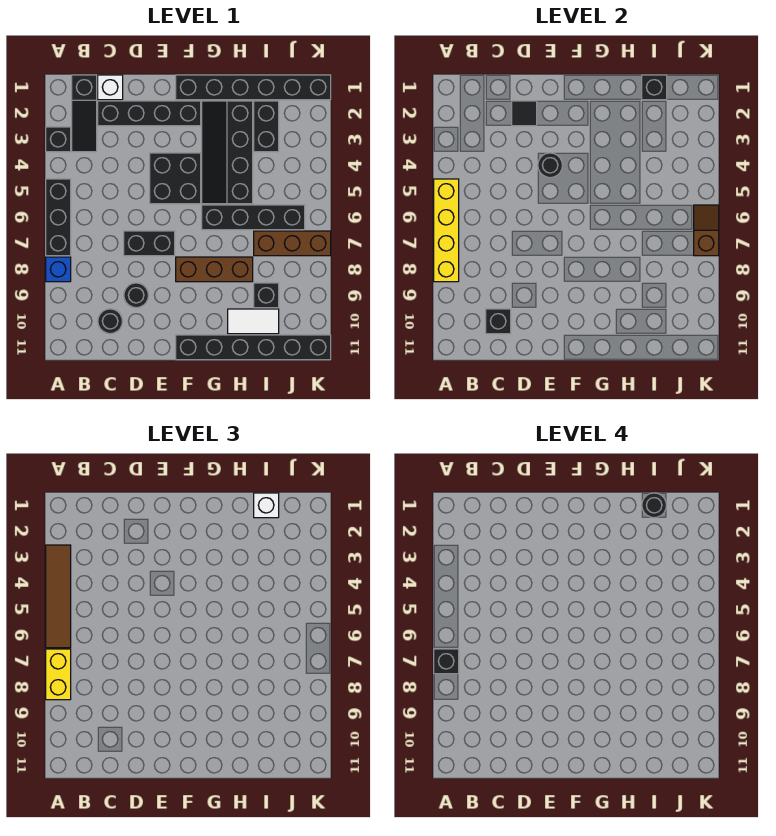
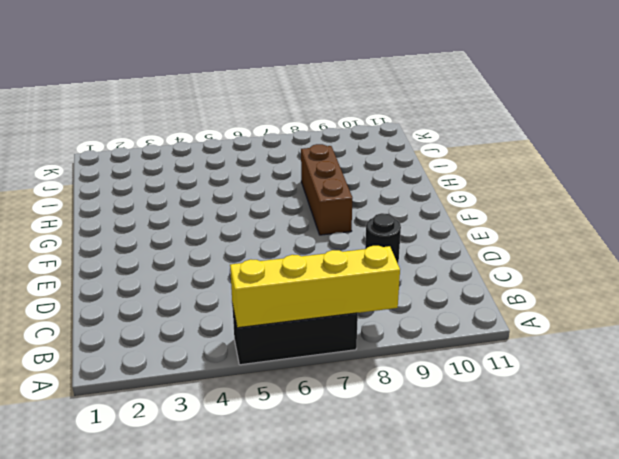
none -> black 1x1 brick [46,127,71,152]
none -> blue 1x1 brick [46,257,71,282]
none -> black 1x3 slope [72,75,97,152]
none -> white 1x1 brick [98,75,123,100]

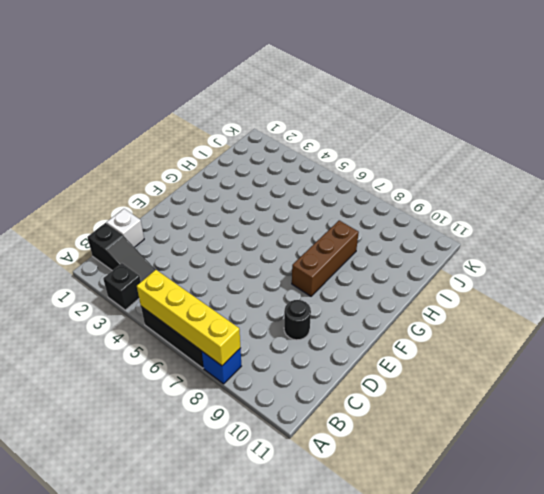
none -> black 1x4 brick [98,101,201,126]
none -> black 1x1 round brick [98,309,123,334]
none -> black 1x2 brick [124,231,175,256]
none -> black 2x2 brick [150,153,201,204]

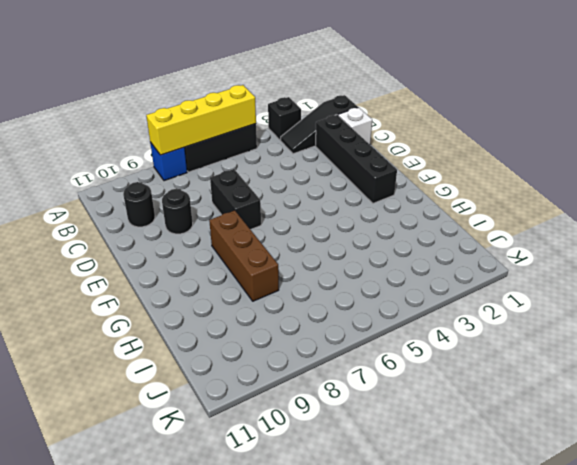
none -> black 2x2 brick [150,153,201,204]
none -> black 1x6 brick [176,75,331,100]
none -> black 1x6 brick [176,335,331,360]
none -> black 2x4 slope [202,101,253,204]

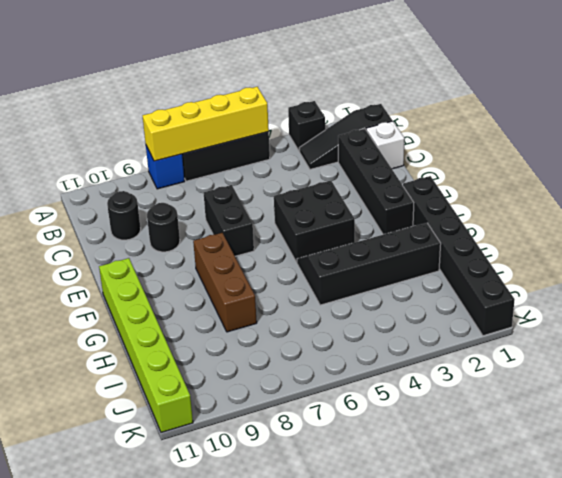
lime 1x6 brick [99,258,193,433] -> black 1x6 brick [176,335,331,360]
none -> black 1x4 brick [202,205,305,230]
none -> white 1x2 tile [228,309,279,334]
none -> black 1x2 brick [254,101,279,152]
none -> brown 1x3 brick [254,231,331,256]

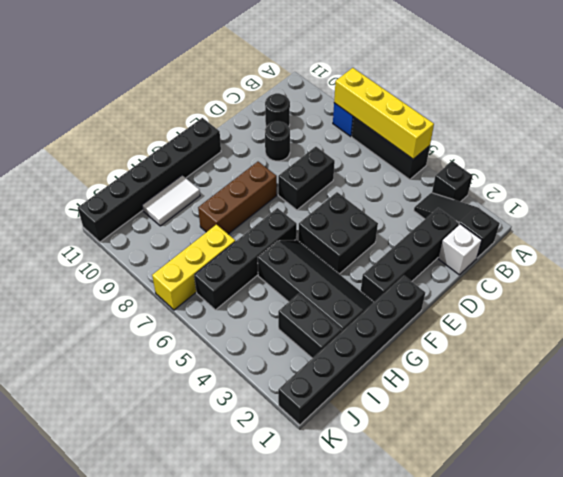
yellow 1x3 brick [152,224,235,310] -> brown 1x3 brick [254,231,331,256]
none -> black 1x1 brick [254,283,279,308]
none -> black 1x1 brick [486,309,511,334]
none -> black 1x1 tile [512,101,537,126]
none -> black 1x1 round brick [538,153,563,178]

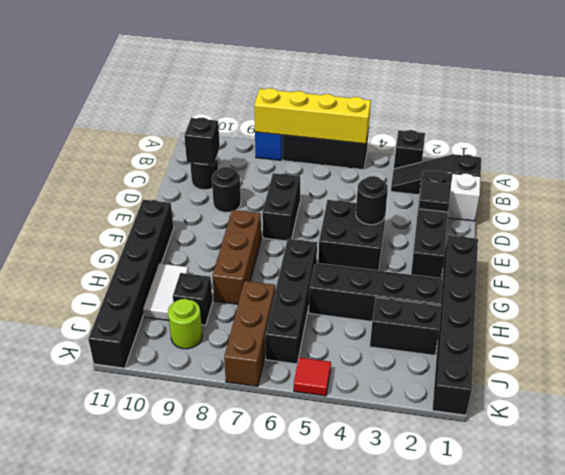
lime 1x1 round brick [168,299,202,349] -> none
red 1x1 tile [294,358,331,396] -> none
none -> black 1x1 brick [642,75,667,100]
none -> brown 1x2 slope [694,205,719,256]
none -> brown 1x4 tile [46,545,71,648]
none -> yellow 1x2 brick [46,649,71,700]

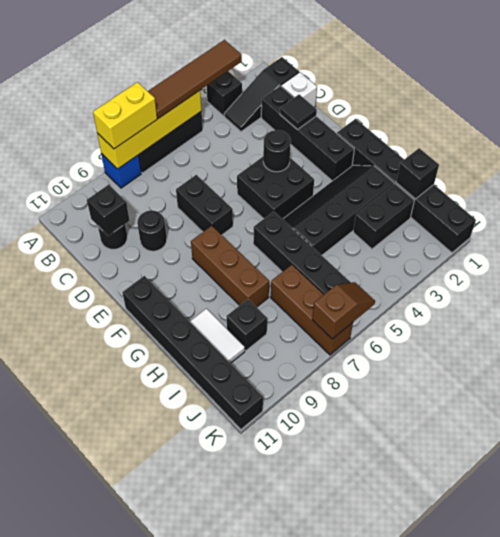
none -> white 1x1 brick [254,493,279,518]
none -> black 1x1 brick [434,649,459,674]
none -> black 1x1 round brick [642,493,667,518]

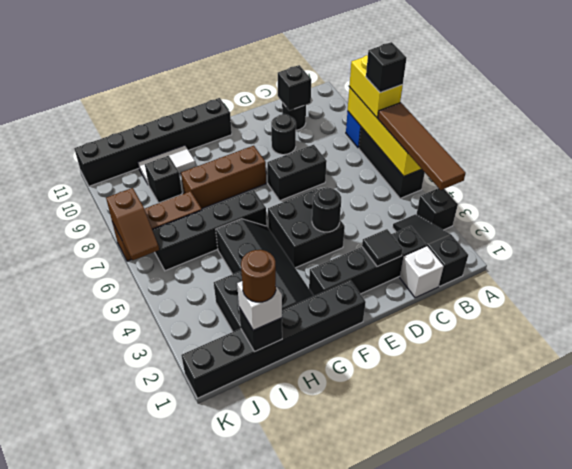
brown 1x1 round brick [241,250,276,302] -> black 1x1 round brick [642,493,667,518]

